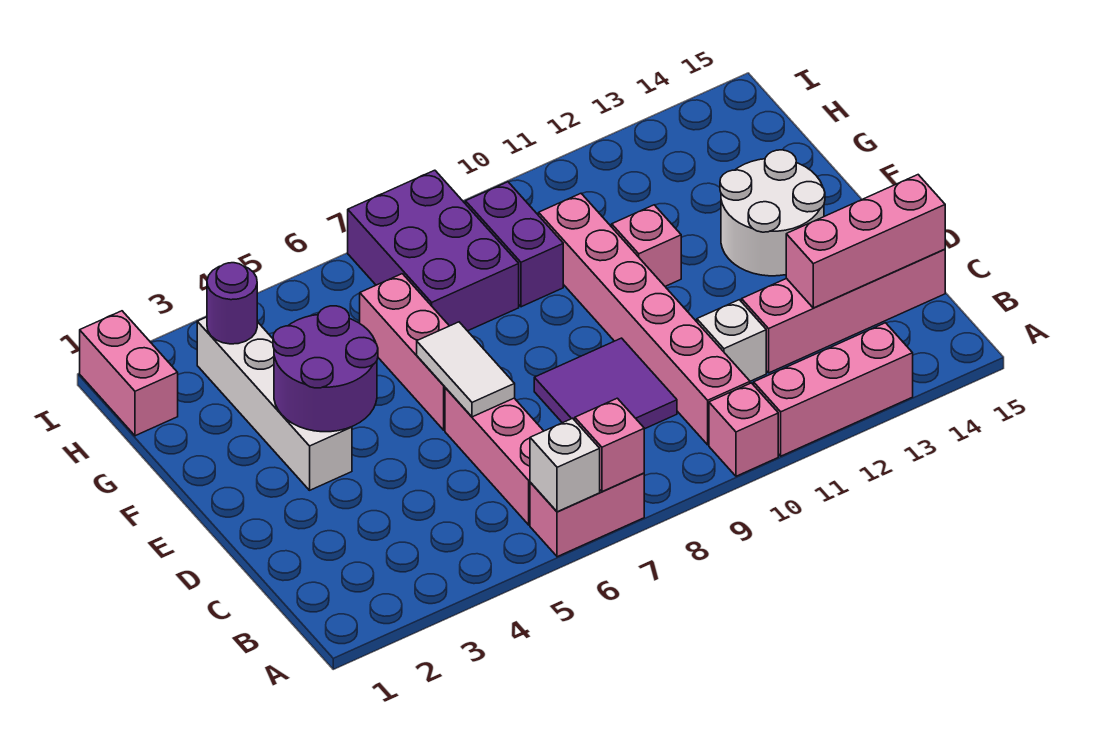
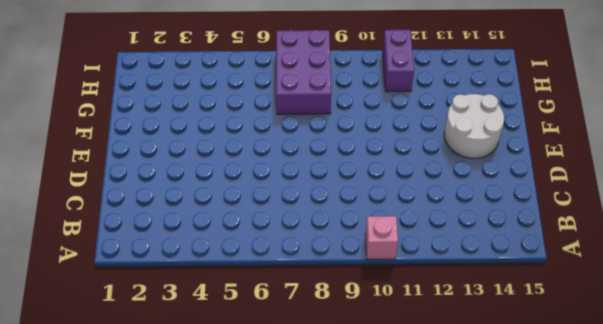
purple 1x2 brick [383,30,414,92] -> purple 1x2 brick moved to [466,182,563,307]
none -> pink 1x2 brick [530,473,644,557]
none -> pink 1x3 brick [754,323,913,456]
none -> pink 1x3 brick [445,388,543,525]

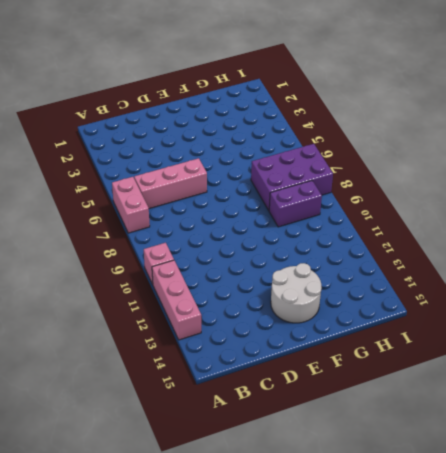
none -> pink 1x6 brick [539,194,750,445]
none -> purple 2x2 tile [534,338,677,429]
none -> white 1x1 brick [697,300,766,381]

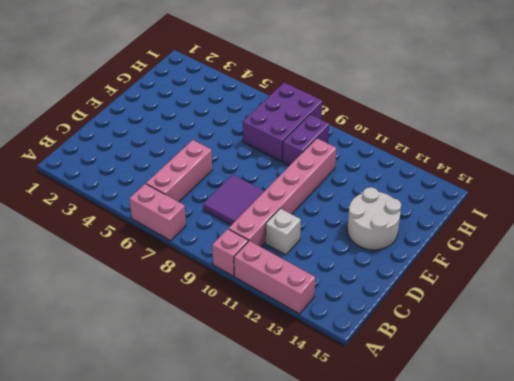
none -> pink 1x4 brick [742,249,945,373]
none -> white 1x4 brick [197,317,352,490]
none -> pink 1x3 brick [360,274,449,430]

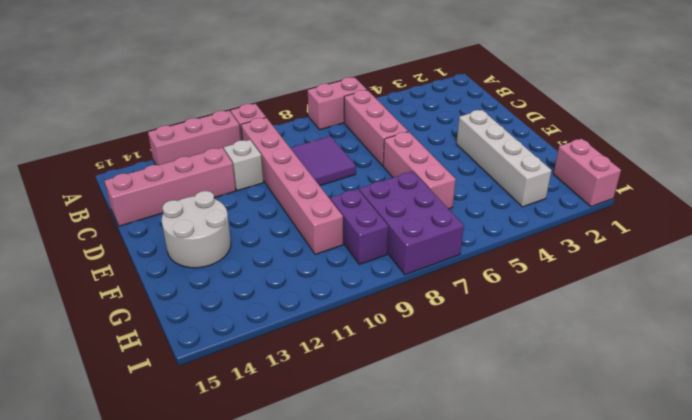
none -> pink 1x1 brick [612,205,681,286]
none -> white 1x1 brick [530,418,600,512]
none -> pink 1x1 brick [575,398,644,492]

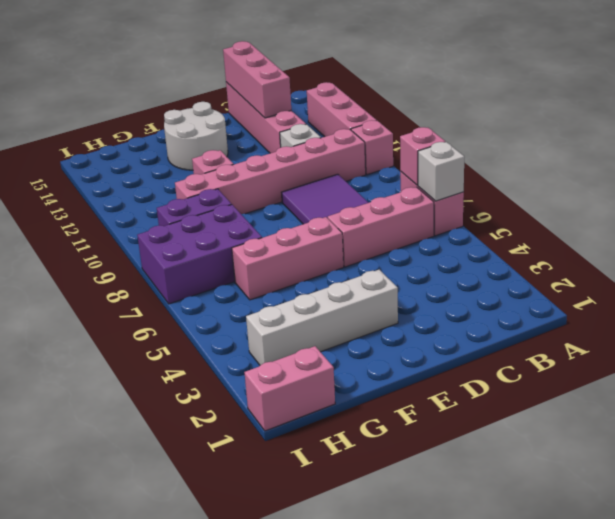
none -> white 1x2 tile [417,322,515,417]
none -> purple 2x2 round brick [273,306,378,432]
none -> purple 1x1 round brick [207,263,257,344]

